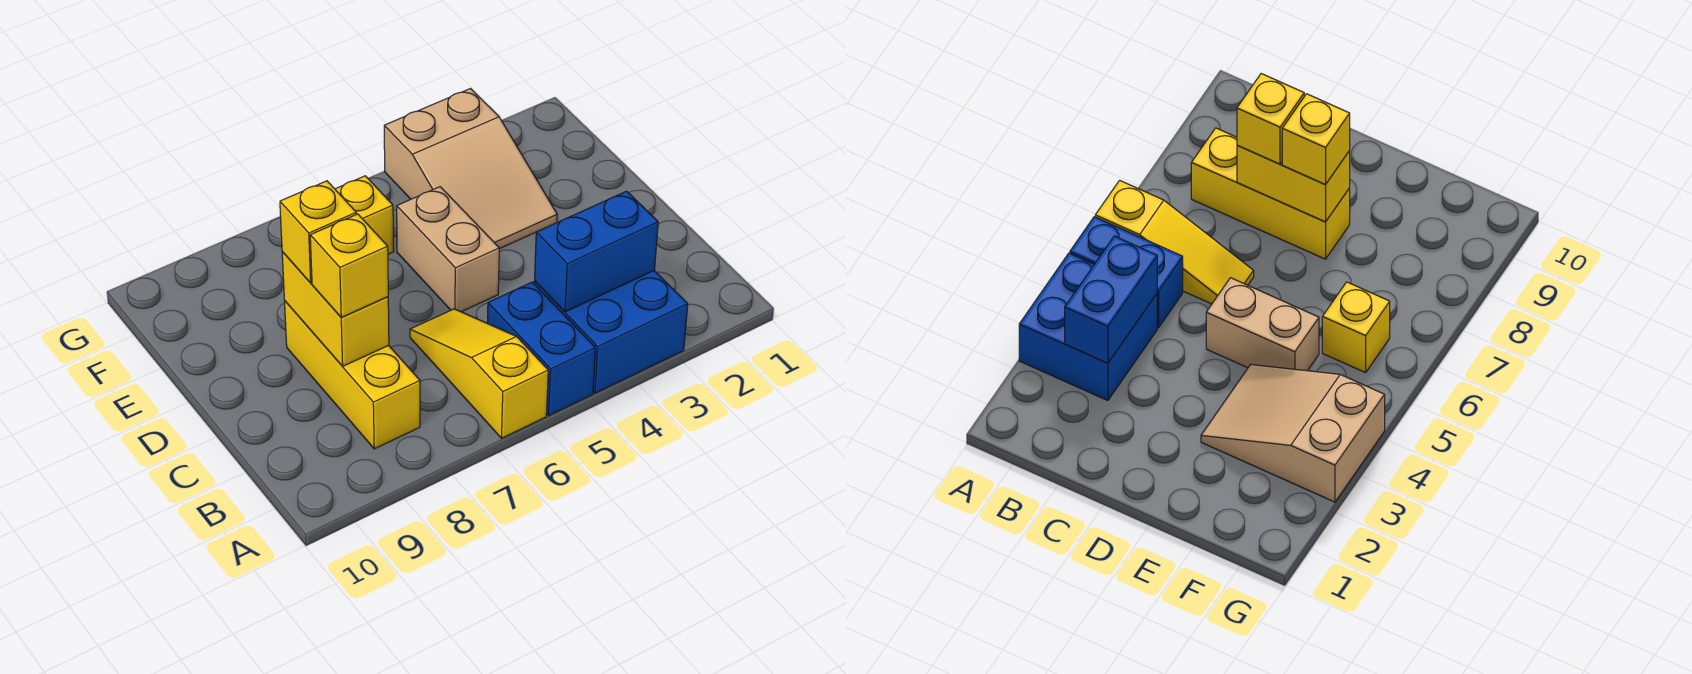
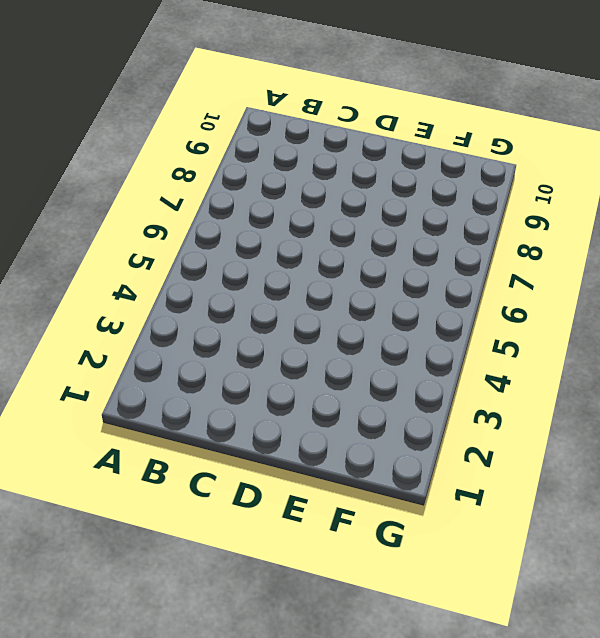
none -> blue 2x2 brick [534,271,688,393]
none -> blue 1x2 brick [487,282,595,415]

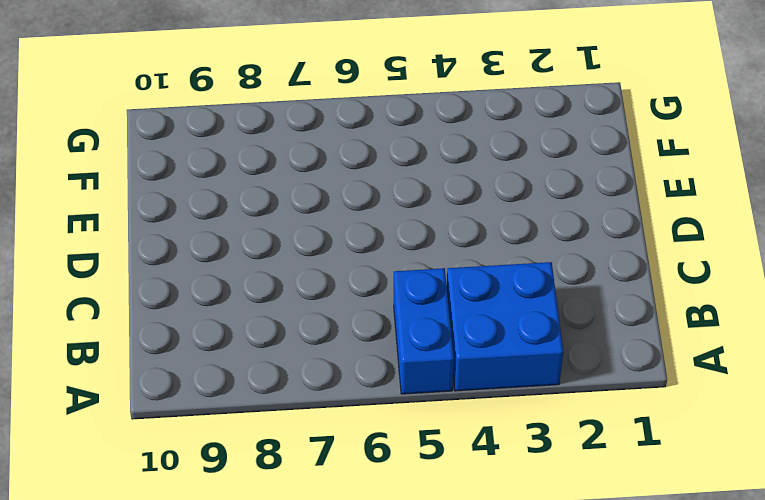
none -> yellow 1x3 slope [410,309,548,438]
none -> yellow 1x3 brick [285,301,420,449]

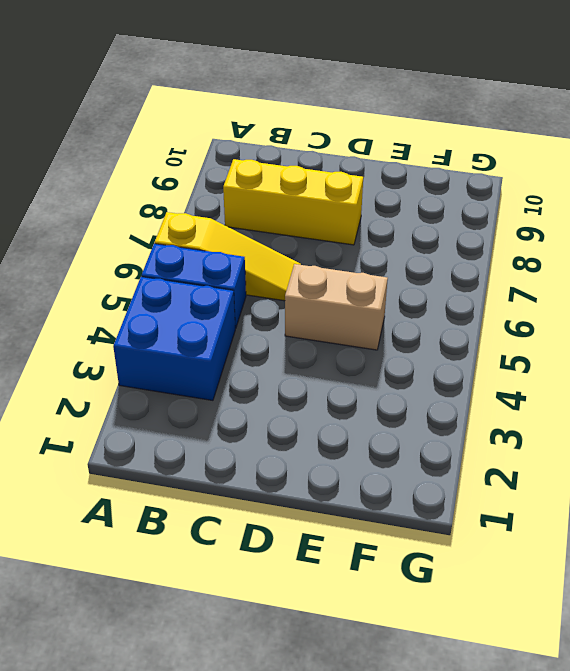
none -> tan 2x3 slope [384,89,557,249]
none -> yellow 1x1 brick [335,176,394,254]

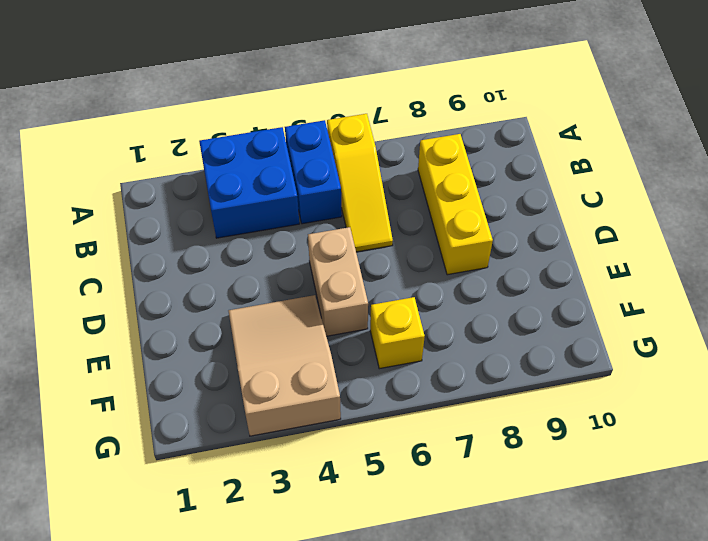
none -> blue 1x2 brick [535,191,658,312]
none -> yellow 1x2 brick [282,252,389,366]

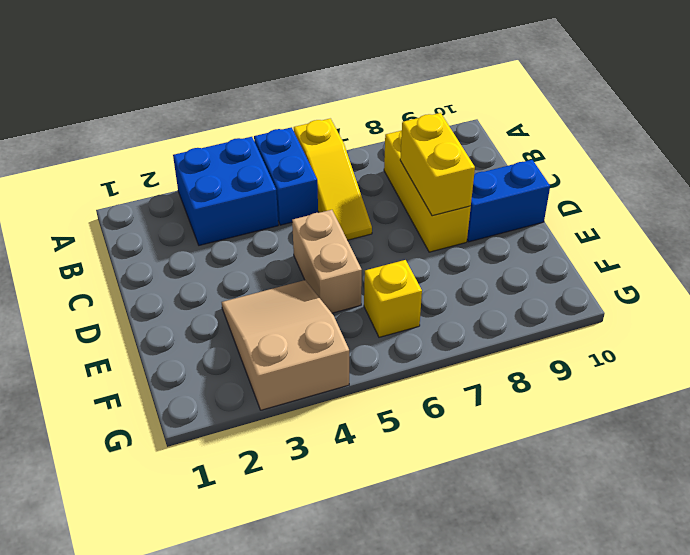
blue 1x2 brick [467,160,550,242] -> blue 1x2 brick moved to [535,191,658,312]
none -> yellow 1x1 brick [310,214,388,317]
none -> yellow 1x1 brick [280,181,356,283]

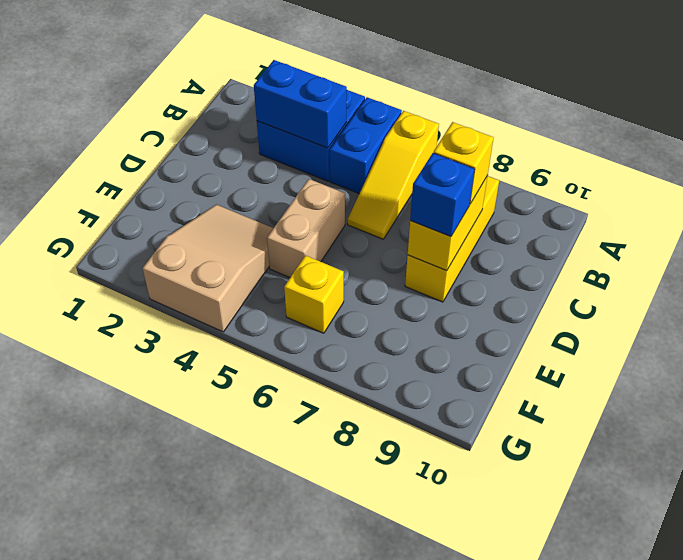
blue 1x1 brick [410,153,475,237] -> yellow 1x1 brick [280,181,356,283]

